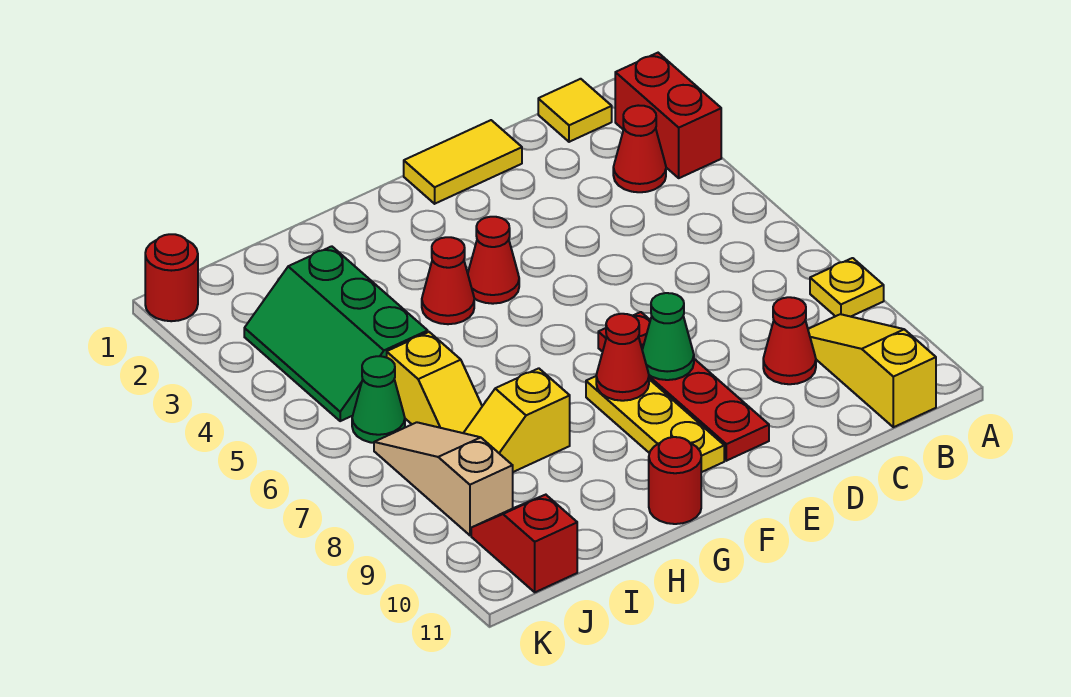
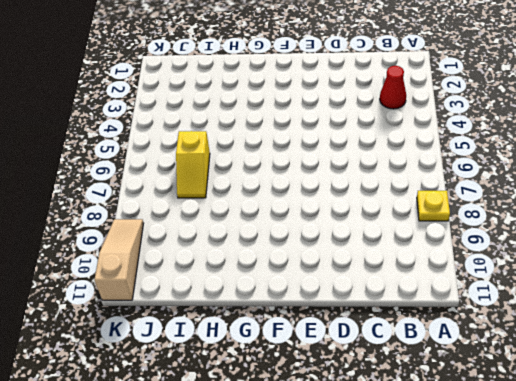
tan 1x3 slope [94,219,144,300] -> tan 1x3 slope moved to [374,422,513,535]
none -> red 1x2 brick [615,53,721,178]
none -> yellow 1x1 tile [538,79,612,142]
none -> yellow 1x3 slope [808,314,936,427]

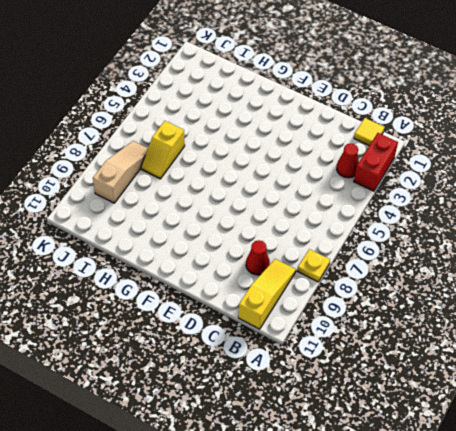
none -> yellow 1x2 tile [404,120,522,204]
none -> red 1x4 plate [598,312,769,461]
none -> red 1x1 cone [468,217,519,304]

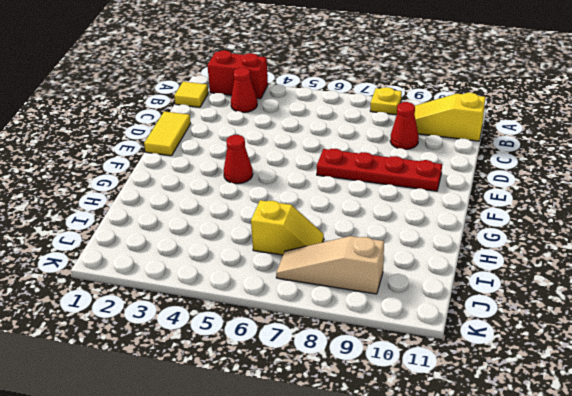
none -> yellow 1x3 plate [586,376,724,472]
none -> red 1x1 cone [422,237,474,324]
none -> red 1x1 round brick [649,437,701,524]

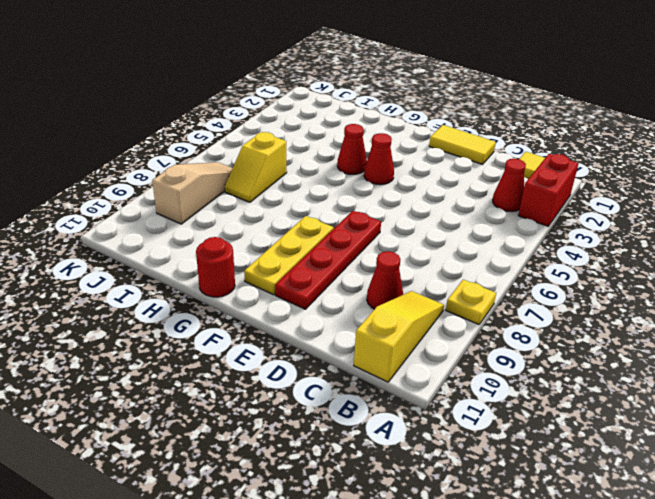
none -> yellow 1x2 slope [464,368,570,472]
none -> green 2x3 slope [244,246,428,421]
none -> green 1x1 cone [352,356,405,443]

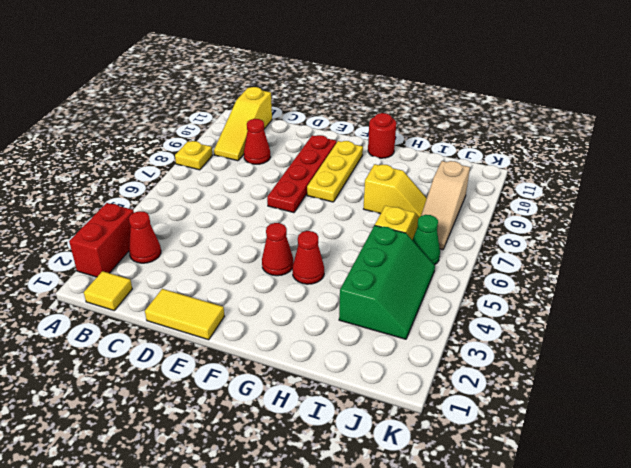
none -> red 1x2 slope [471,495,577,592]
none -> red 1x1 round brick [145,234,198,321]
none -> green 1x1 cone [642,293,694,380]

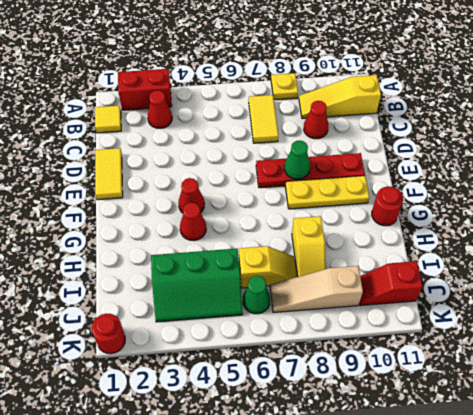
yellow 1x2 tile [249,95,278,143] -> none
none -> red 1x1 cone [596,314,649,401]

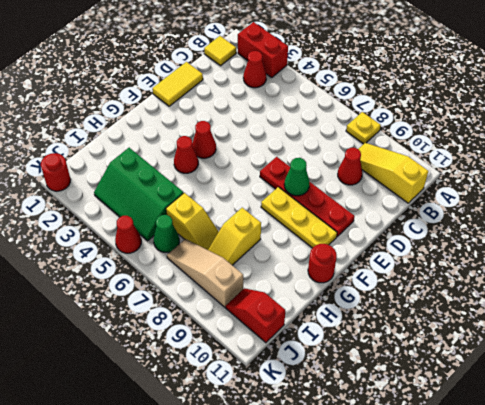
red 1x1 cone [115,216,141,253] -> red 1x1 cone moved to [596,314,649,401]

